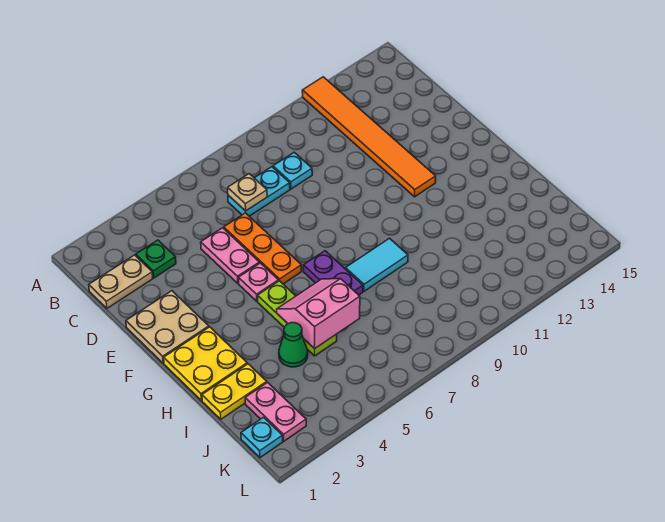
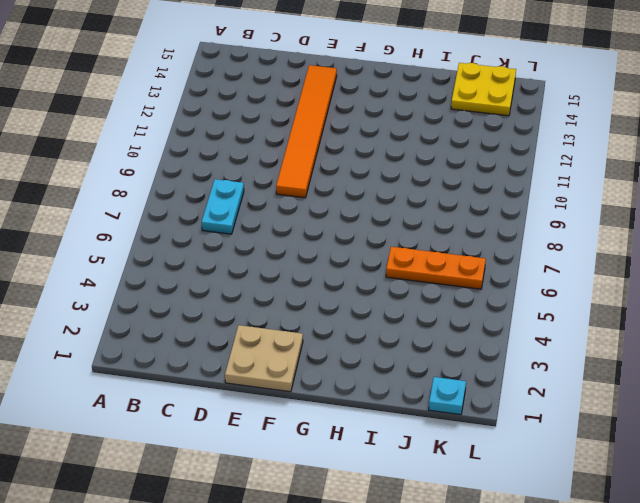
orange 1x6 tile [276,65,337,198] -> orange 1x6 tile turned to [302,77,436,197]
orange 1x3 plate [386,247,486,289] -> orange 1x3 plate moved to [224,213,302,284]
yellow 2x2 plate [451,63,516,116] -> yellow 2x2 plate moved to [164,327,247,400]
none -> tan 1x2 plate [89,255,153,308]
none -> green 1x1 plate [136,240,176,278]
none -> cyan 1x1 plate [273,152,312,189]

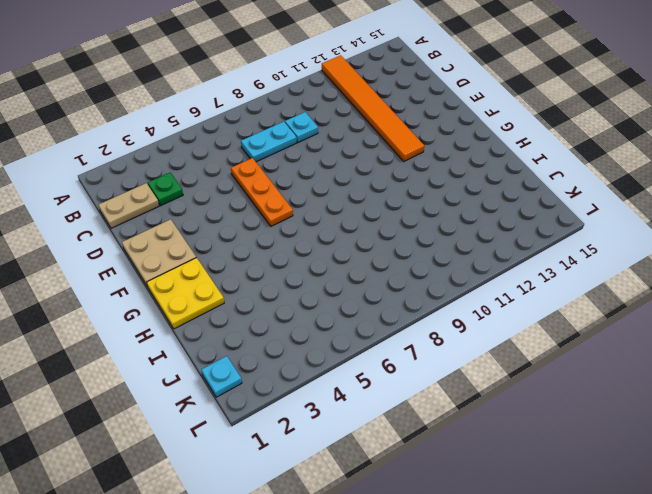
none -> pink 1x2 plate [201,228,259,283]
none -> pink 1x1 plate [238,263,279,301]
none -> lime 1x3 plate [258,281,337,356]

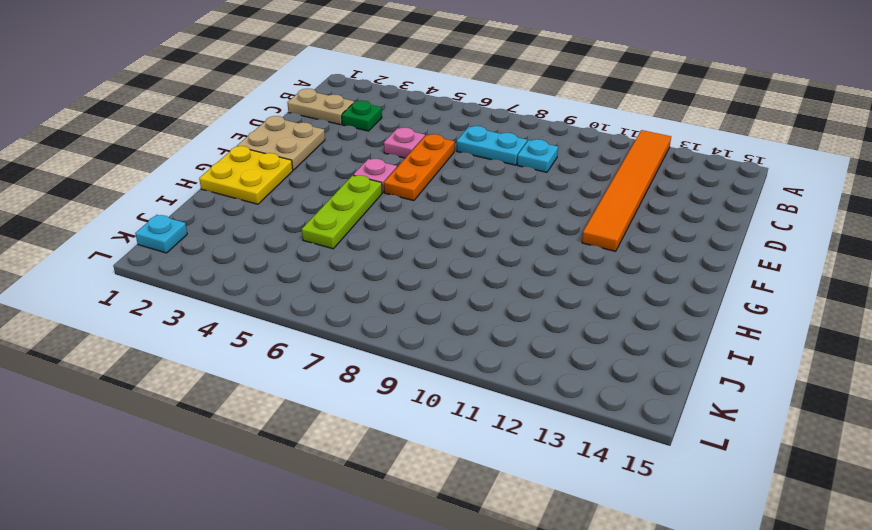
pink 1x1 plate [384,127,425,158] -> pink 1x2 plate [201,228,259,283]
none -> purple 1x2 plate [303,251,363,295]
none -> cyan 1x2 tile [346,238,408,291]
none -> yellow 1x2 plate [202,364,267,419]

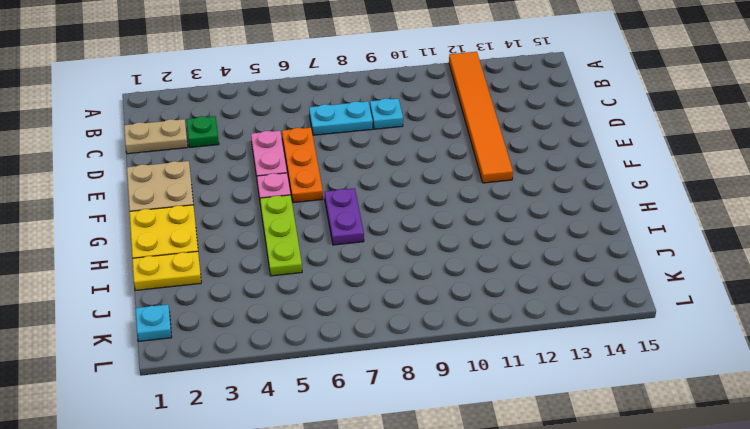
none -> cyan 1x2 tile [346,238,408,291]
none -> green 1x1 cone [279,323,308,367]
none -> pink 1x2 plate [245,382,306,441]

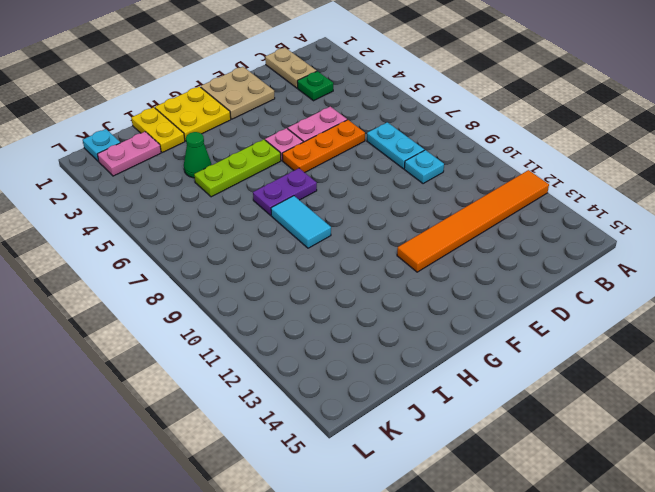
none -> tan 1x1 plate [228,174,267,211]
none -> pink 2x2 slope [277,279,360,349]

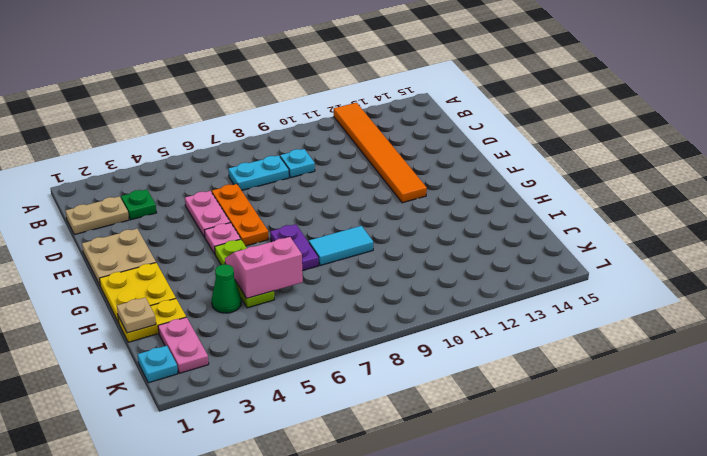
tan 1x1 plate [117,298,156,333] -> tan 1x1 plate moved to [228,174,267,211]

